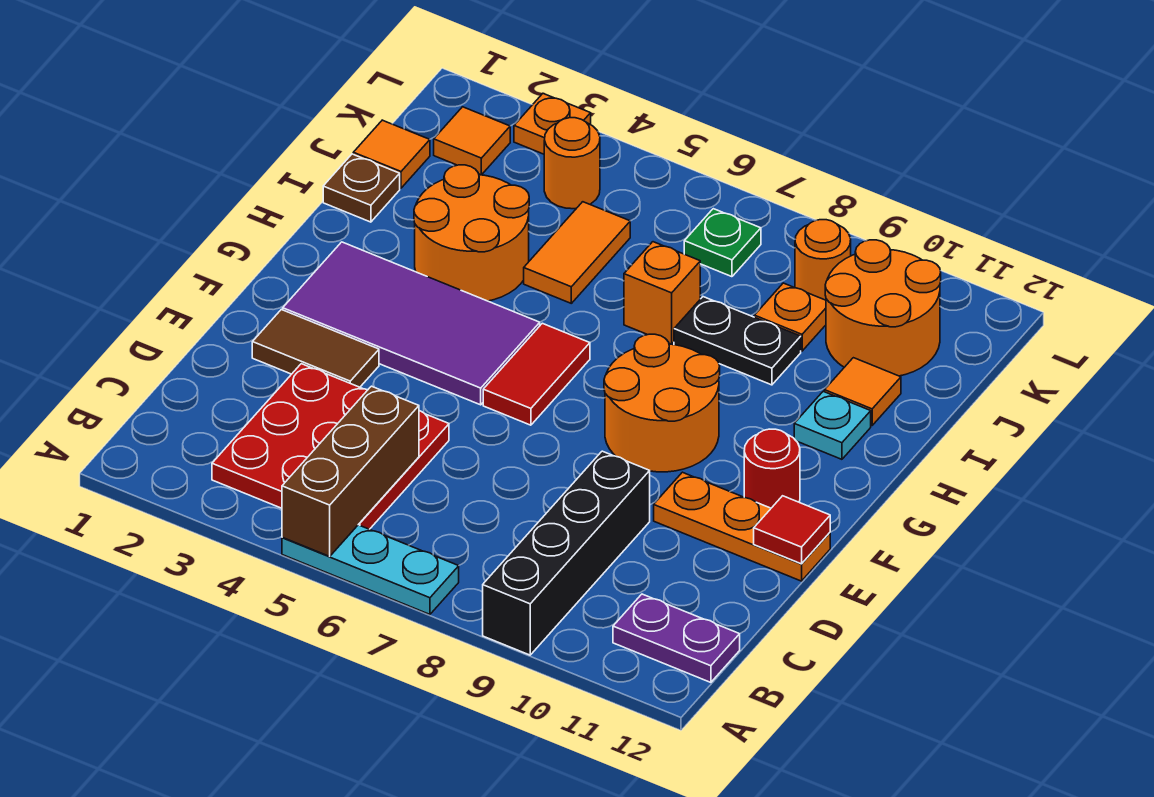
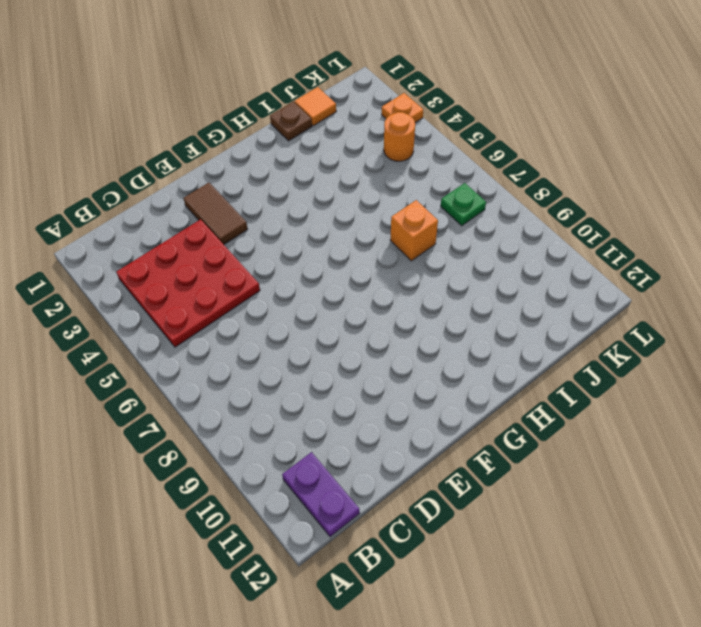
none -> cyan 1x3 plate [282,525,459,614]
none -> black 1x4 brick [483,451,650,655]
none -> orange 1x3 plate [654,472,830,581]

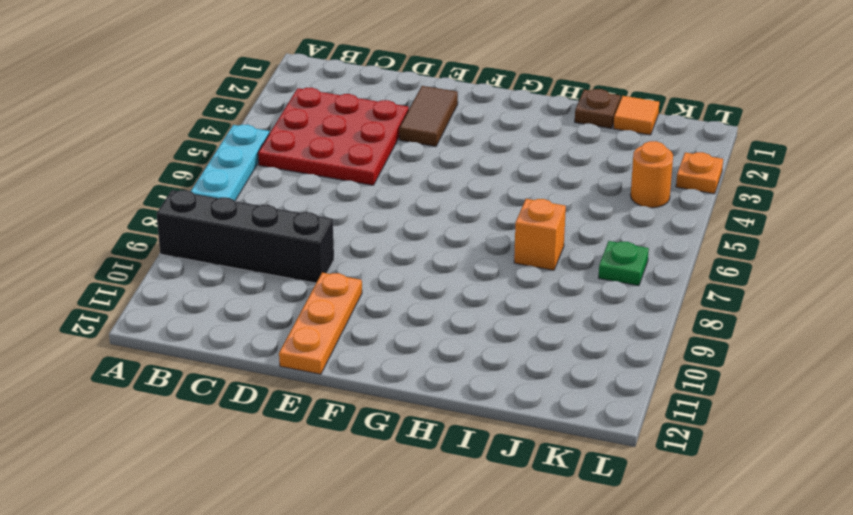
none -> purple 1x2 plate [613,594,740,682]
none -> purple 2x4 tile [283,242,540,405]
none -> red 1x2 tile [483,323,590,425]

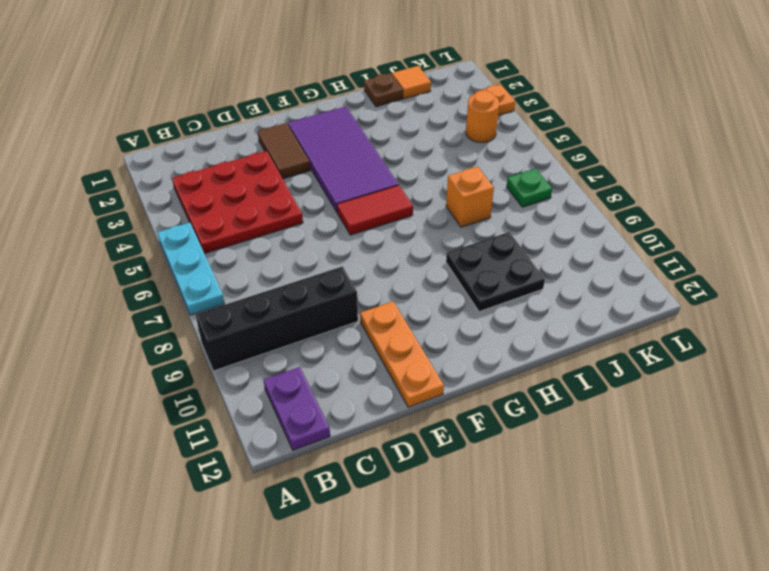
black 2x2 plate [446,232,545,312] -> black 1x2 plate [674,297,801,385]
none -> orange 2x2 round brick [604,334,720,472]
none -> red 1x1 round brick [744,429,800,508]
none -> orange 2x2 round brick [414,165,529,301]

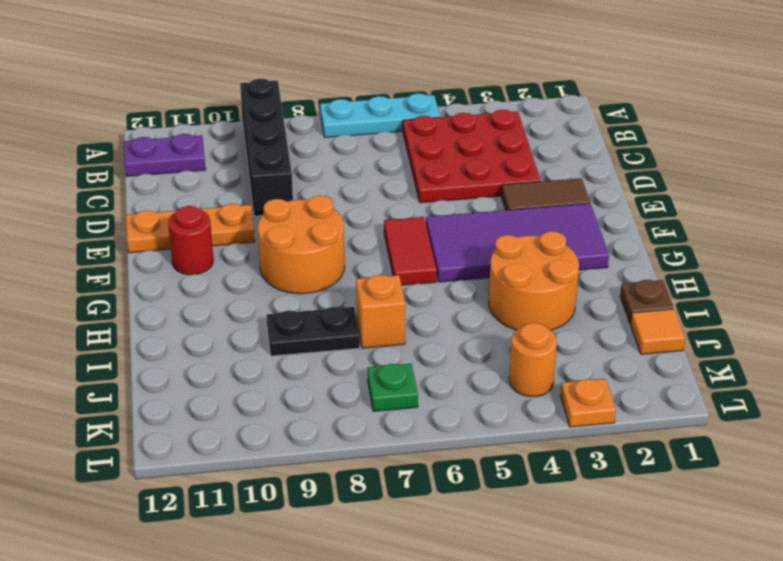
none -> cyan 1x1 plate [794,391,871,459]
none -> orange 1x2 tile [524,202,630,303]
none -> orange 1x1 tile [824,358,901,426]

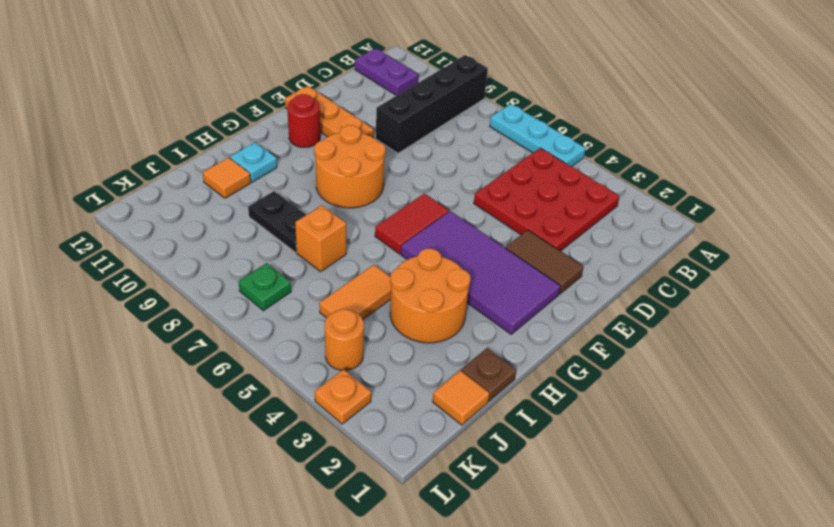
none -> orange 1x1 plate [754,283,826,351]
none -> orange 2x2 round brick [825,240,941,376]
none -> orange 1x1 tile [434,107,510,175]

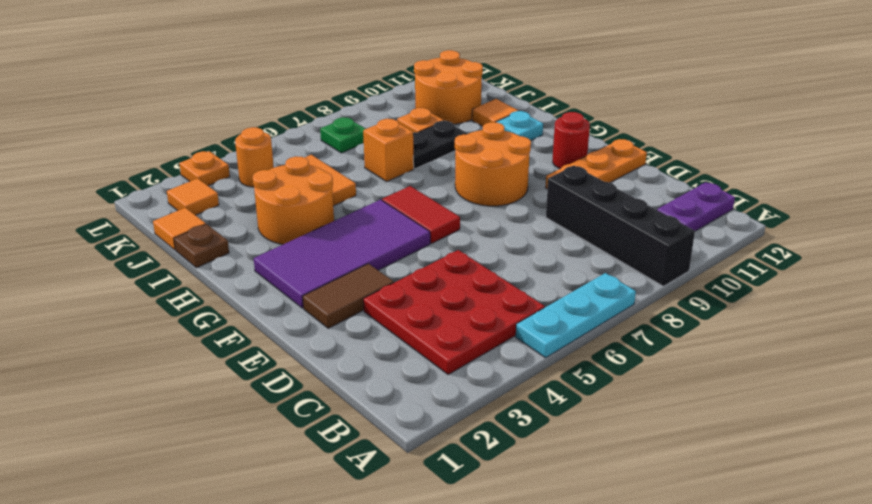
none -> orange 1x1 round brick [795,220,851,300]
none -> brown 1x3 brick [282,386,419,556]
none -> red 1x1 tile [754,496,830,564]

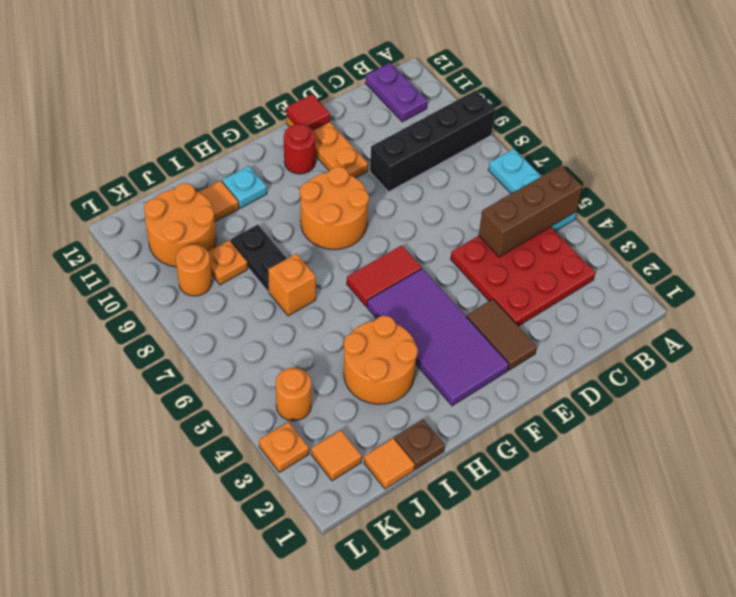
none -> orange 1x2 tile [524,202,630,303]
none -> green 1x1 plate [684,209,761,277]

